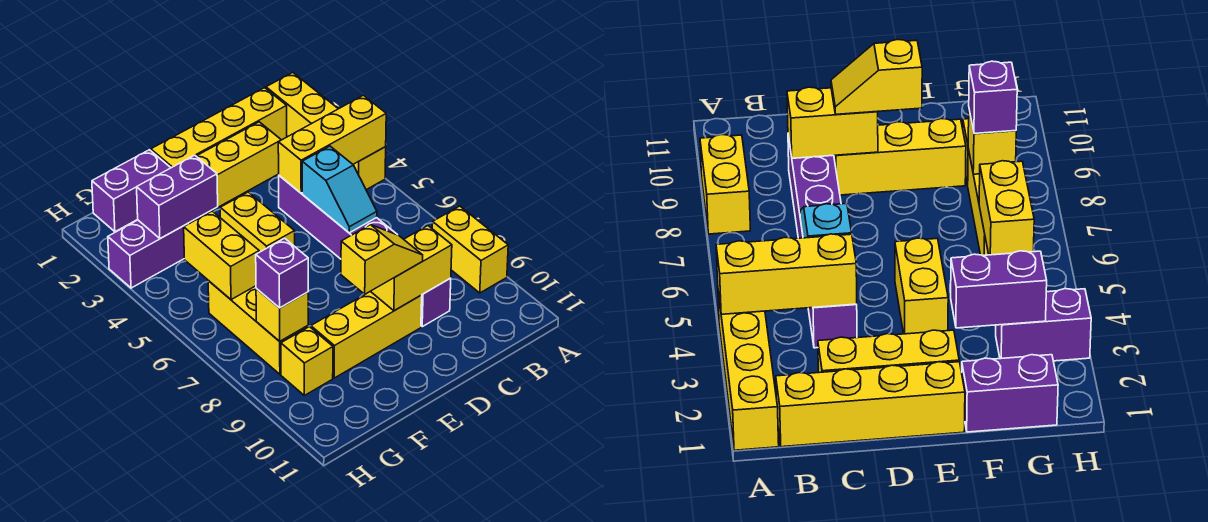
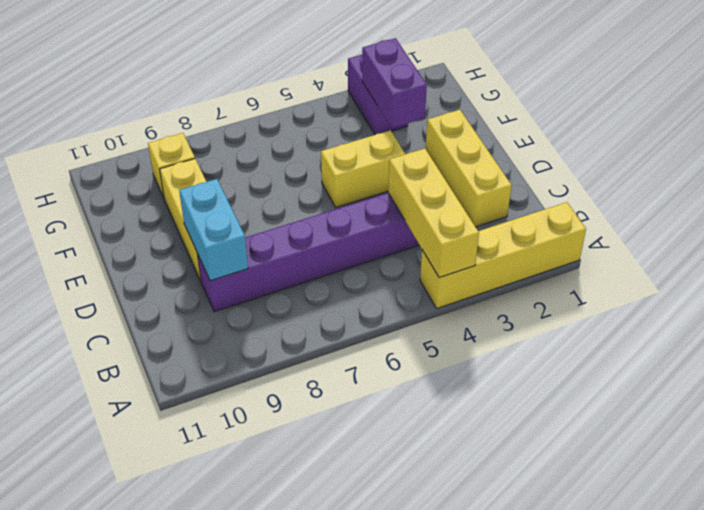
cyan 1x2 brick [179,179,248,281] -> yellow 1x2 brick [371,226,452,311]
none -> yellow 1x2 brick [432,206,508,293]
none -> yellow 1x4 brick [151,88,287,168]
none -> purple 1x2 brick [92,150,171,232]

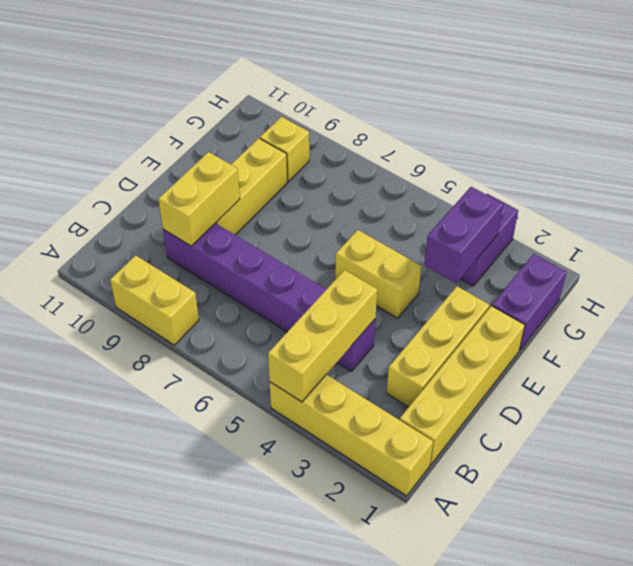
none -> yellow 1x3 brick [208,281,308,374]
none -> cyan 1x2 slope [302,146,377,233]
none -> yellow 1x2 brick [184,211,259,300]

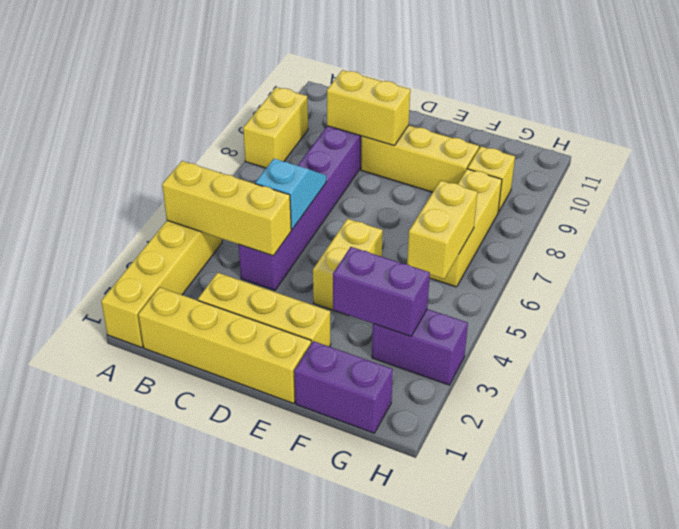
none -> yellow 1x1 brick [256,289,308,341]
none -> yellow 1x2 slope [341,225,423,294]
none -> purple 1x1 brick [256,238,308,308]

